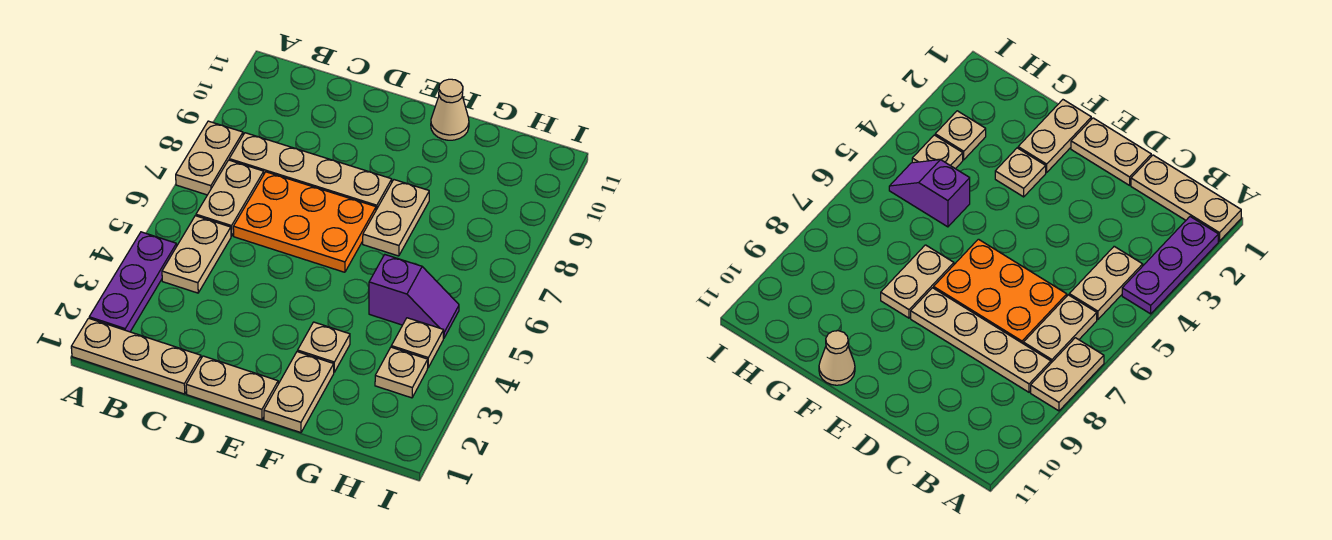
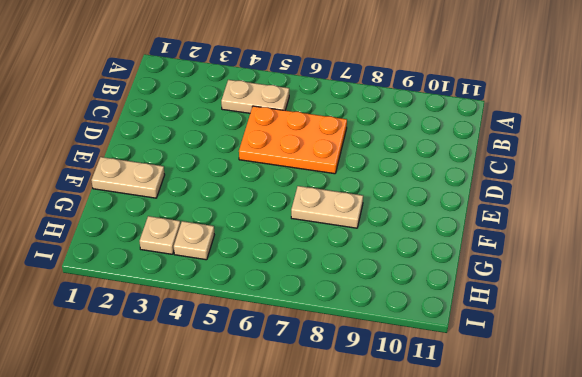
orange 2x3 plate [239,106,347,174] -> orange 2x3 plate turned to [233,172,376,272]
none -> tan 1x3 plate [71,318,201,394]
none -> purple 1x3 plate [89,232,177,332]
none -> tan 1x2 plate [176,121,243,195]

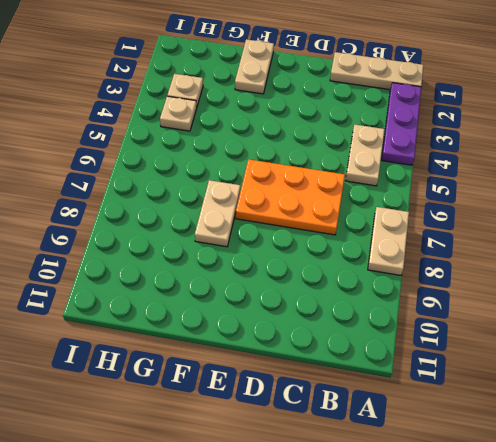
none -> tan 1x2 plate [196,160,264,236]
none -> tan 1x4 plate [229,133,392,210]
none -> tan 1x2 plate [186,356,278,420]

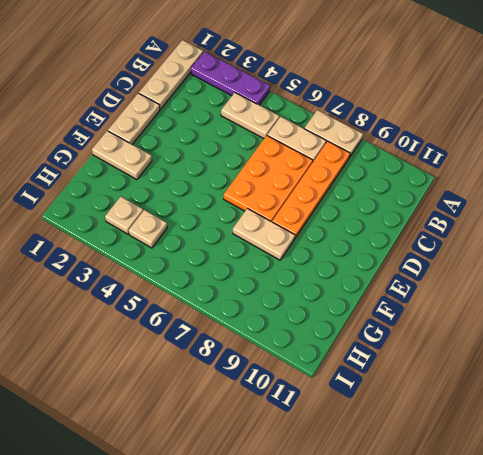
orange 1x4 plate [272,141,350,239] -> tan 1x4 plate [229,133,392,210]
none -> tan 1x1 plate [298,322,350,372]
none -> tan 1x1 cone [431,79,469,140]
none -> purple 1x2 slope [369,255,459,338]

